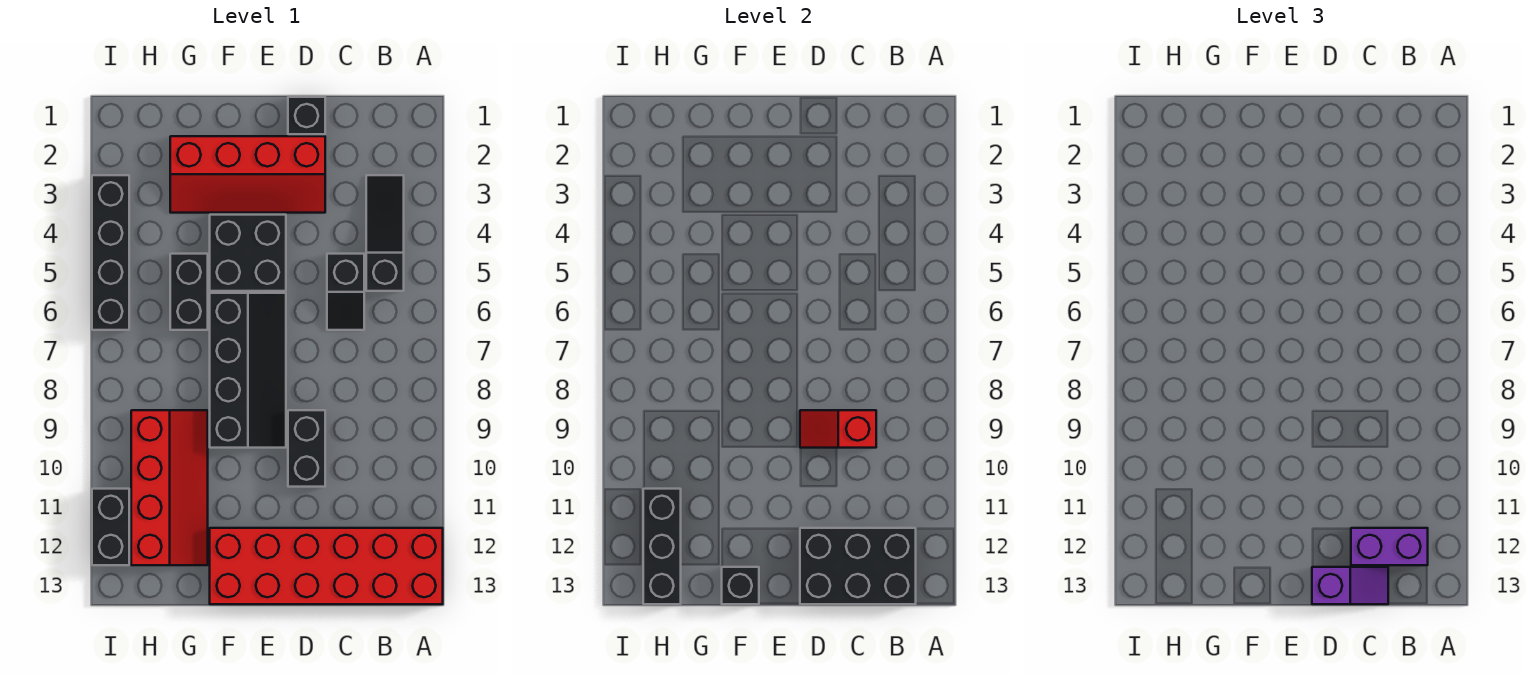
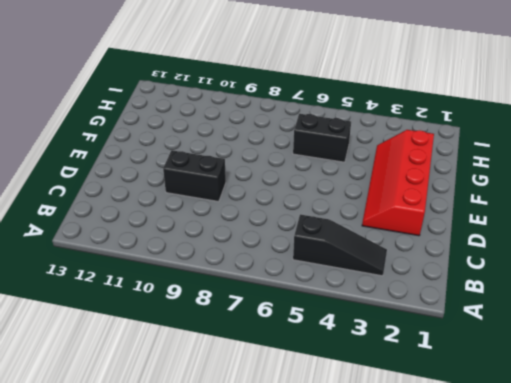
none -> red 2x6 brick [210,528,443,604]
none -> black 1x2 slope [327,254,364,330]
none -> black 1x1 brick [288,97,325,134]

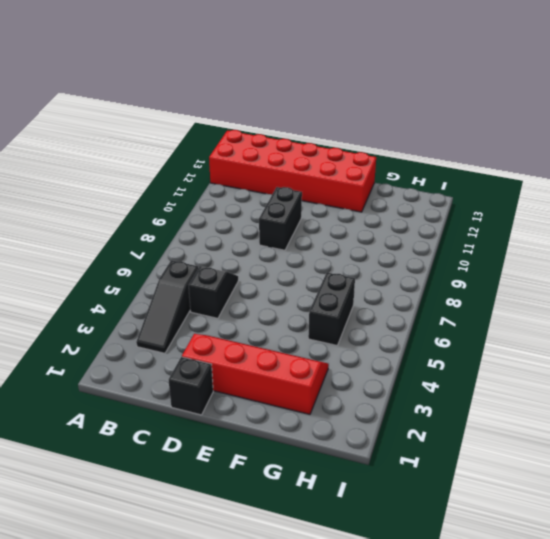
none -> black 2x2 brick [210,215,286,291]
none -> black 2x4 slope [210,293,286,448]
none -> red 2x4 slope [131,410,208,565]

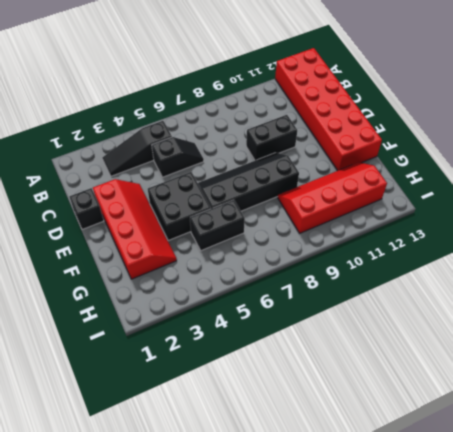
none -> black 1x4 brick [92,175,129,330]
none -> black 1x2 brick [92,489,129,565]
none -> black 2x3 brick [800,528,916,604]

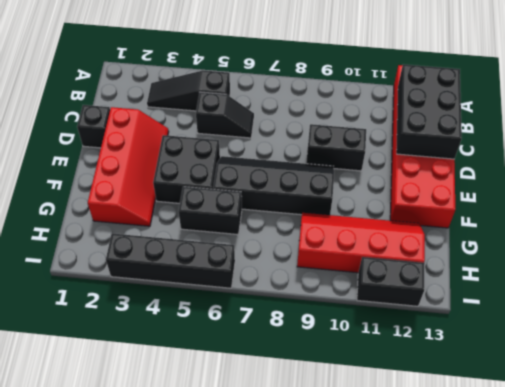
none -> red 1x2 slope [800,410,876,448]
none -> black 1x1 brick [722,567,759,604]
none -> black 1x3 brick [643,489,681,604]

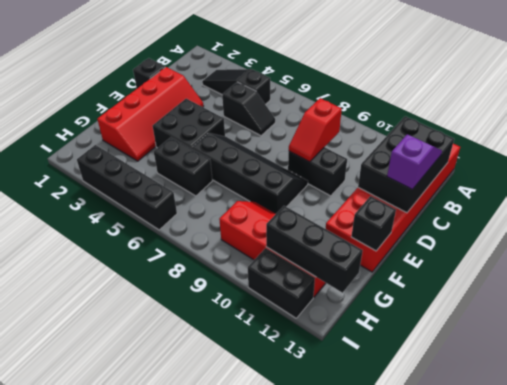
none -> purple 1x2 brick [1351,528,1428,565]

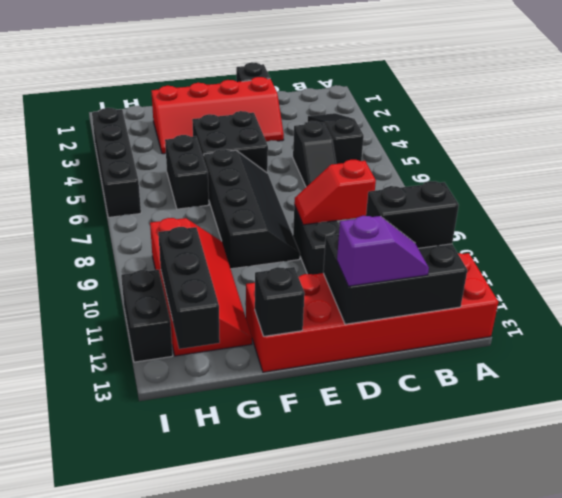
black 1x2 brick [366,181,459,248] -> purple 1x2 brick [1351,528,1428,565]

